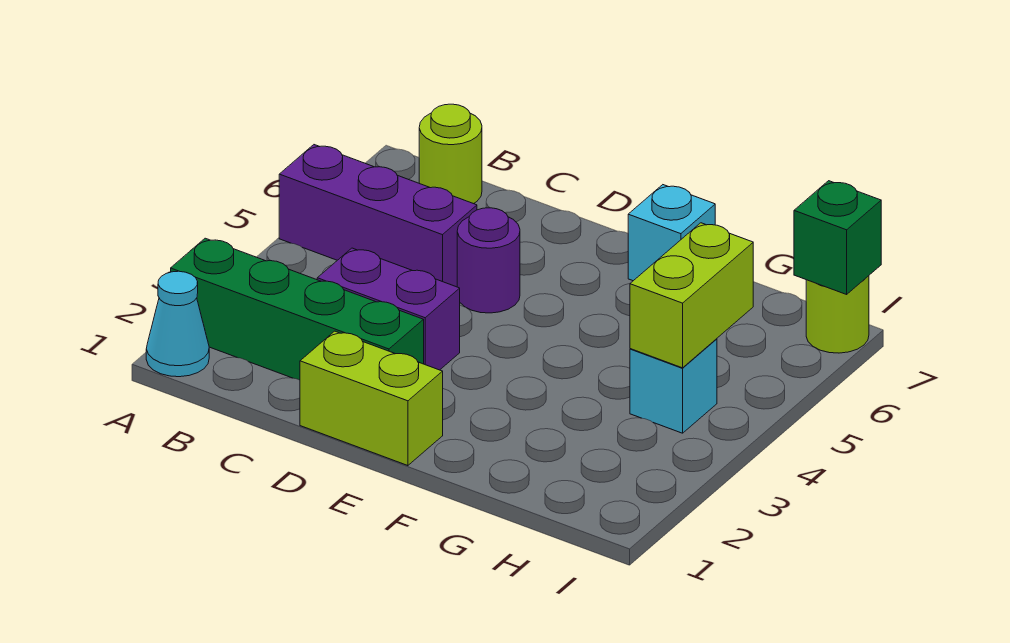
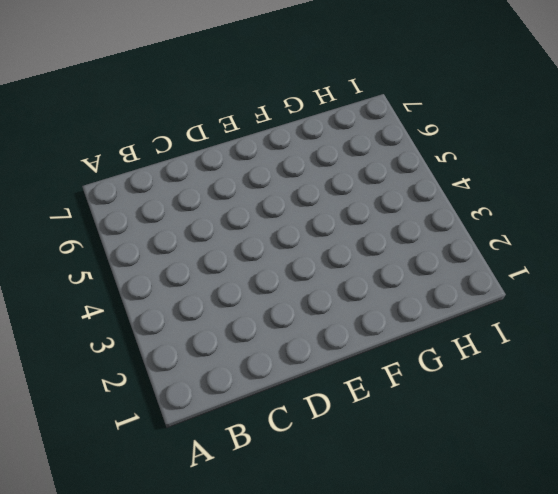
none -> cyan 1x1 cone [146,271,209,377]
none -> green 1x4 brick [171,238,424,380]
none -> purple 1x3 brick [279,145,477,287]

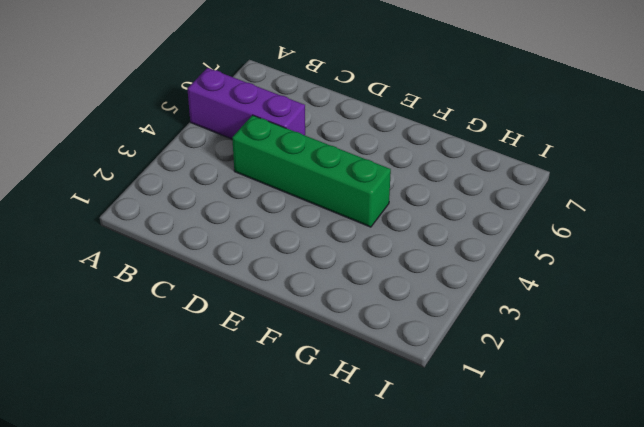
green 1x4 brick [232,115,391,227] -> green 1x4 brick moved to [171,238,424,380]
none -> cyan 1x1 cone [146,271,209,377]
none -> lime 1x1 round brick [419,104,482,204]
none -> purple 1x2 brick [317,248,460,370]

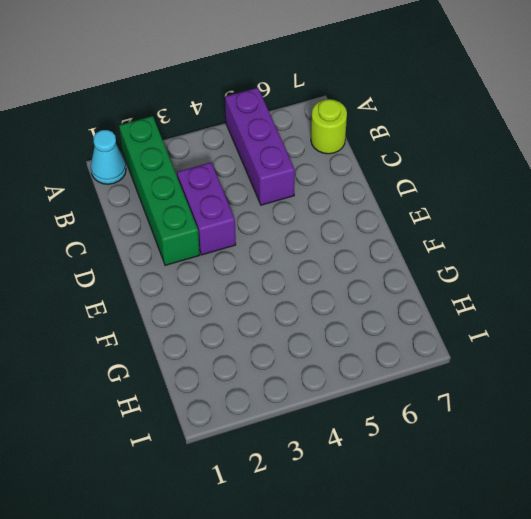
none -> lime 1x2 brick [300,331,443,466]
none -> purple 1x1 round brick [457,208,520,313]
none -> cyan 1x1 brick [628,185,715,281]

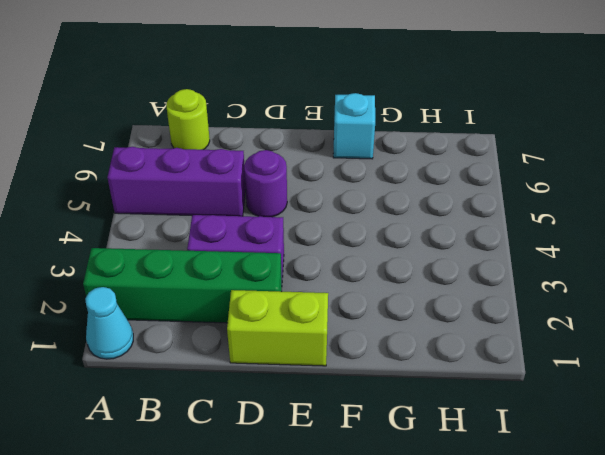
none -> cyan 1x1 brick [630,339,717,433]
none -> lime 1x1 round brick [806,276,869,353]
none -> lime 1x2 brick [630,223,753,368]

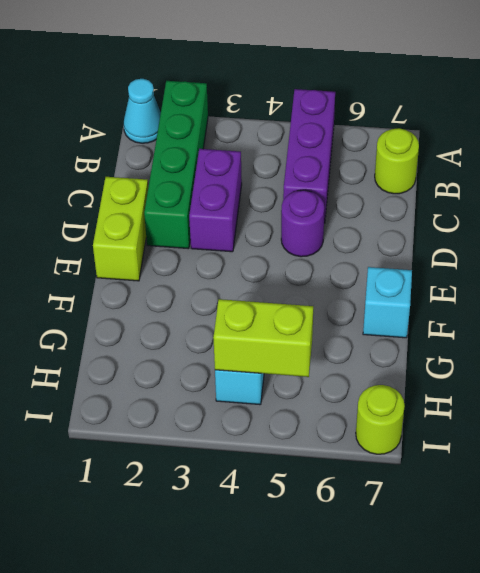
none -> green 1x1 brick [794,181,881,294]

